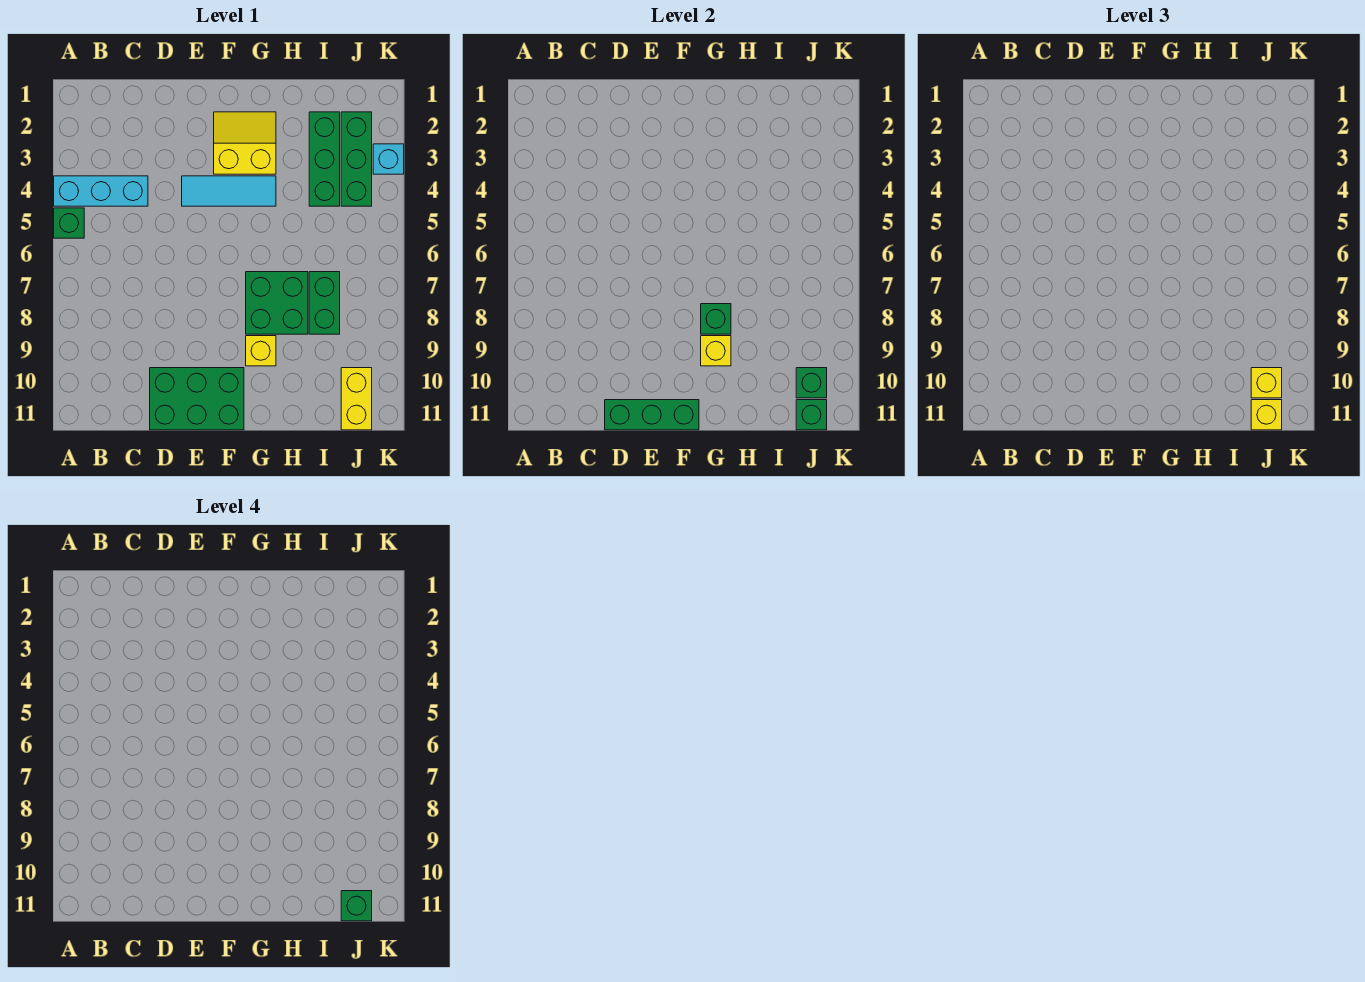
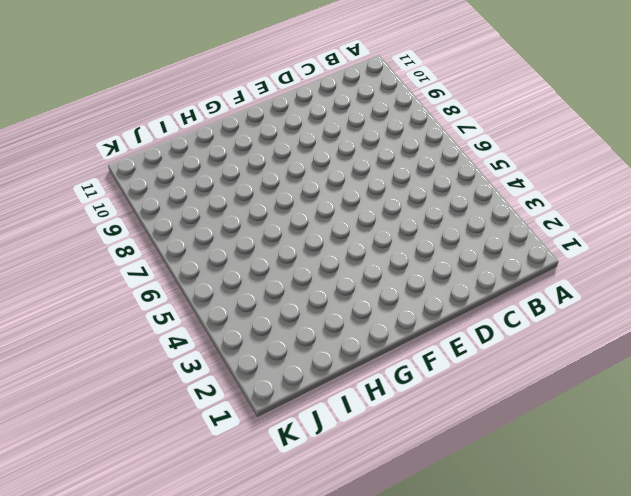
none -> cyan 1x3 brick [54,176,148,206]
none -> green 1x1 brick [54,208,84,238]
none -> green 2x3 brick [150,368,244,430]

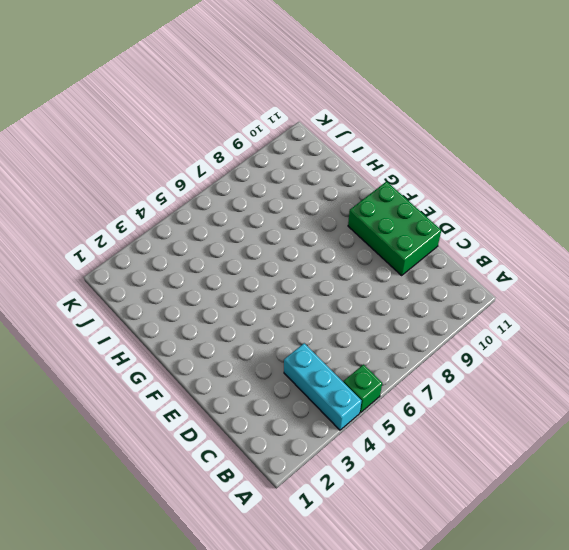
none -> cyan 1x3 tile [182,176,276,206]
none -> yellow 2x2 slope [214,112,276,174]
none -> green 2x2 brick [246,272,308,334]

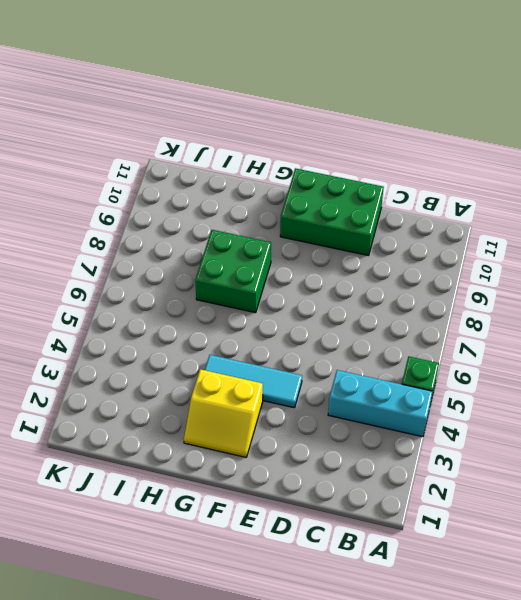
none -> yellow 1x1 brick [246,336,276,366]
none -> green 1x3 brick [309,112,340,206]
none -> green 1x2 brick [309,272,340,334]

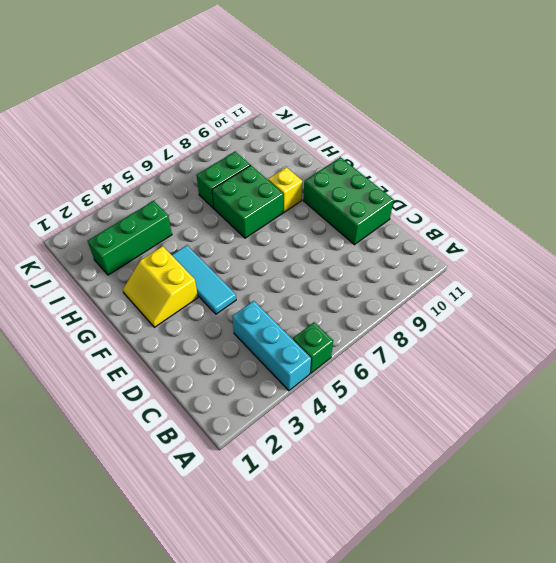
none -> green 1x3 brick [341,112,372,206]
none -> yellow 1x2 brick [341,368,372,430]
none -> cyan 1x1 brick [373,144,404,174]

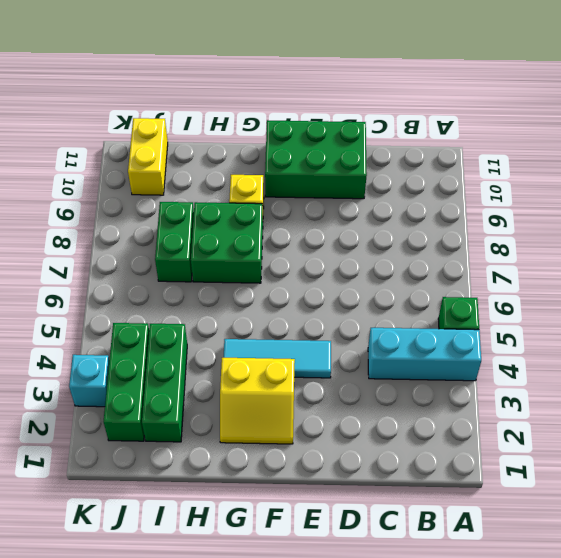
none -> green 1x3 brick [605,400,699,430]
none -> green 1x1 brick [701,304,731,334]
none -> yellow 1x1 brick [701,336,731,366]

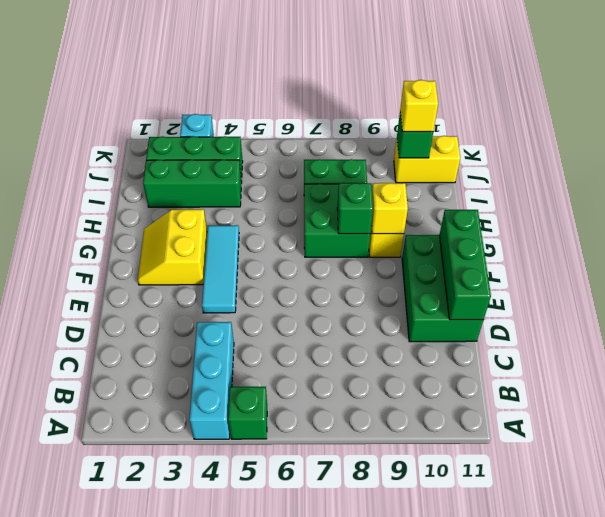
none -> green 1x1 brick [796,400,827,430]
none -> yellow 1x1 brick [1251,400,1282,430]
none -> green 1x1 brick [341,891,372,921]

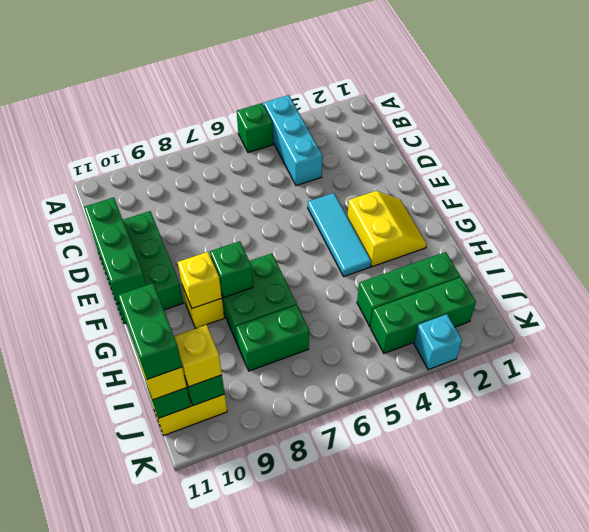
green 1x2 brick [118,283,182,380] -> green 1x1 brick [341,891,372,921]

